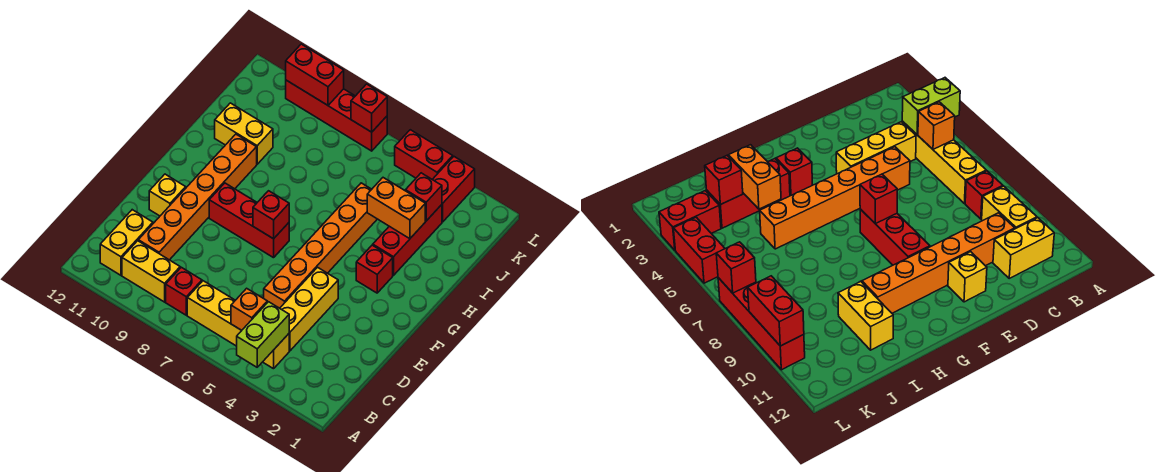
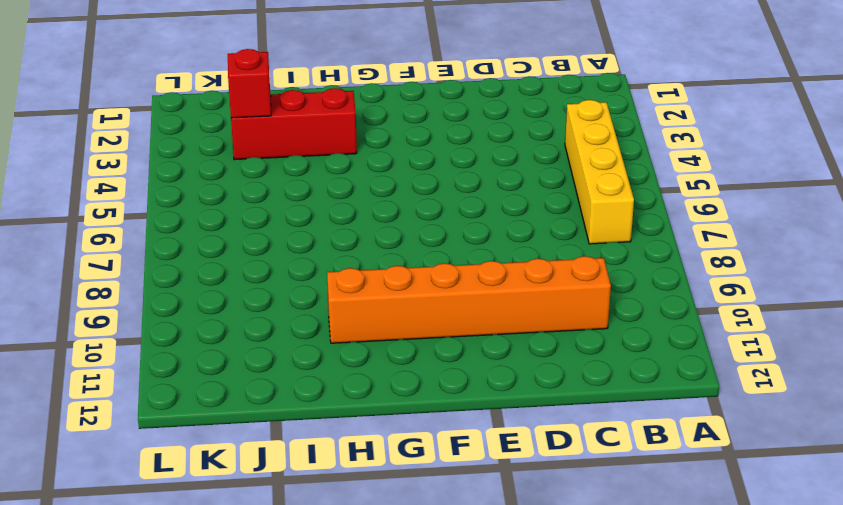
none -> red 1x1 brick [166,267,202,315]
none -> yellow 1x2 brick [122,241,180,302]
none -> yellow 1x2 brick [100,210,153,275]

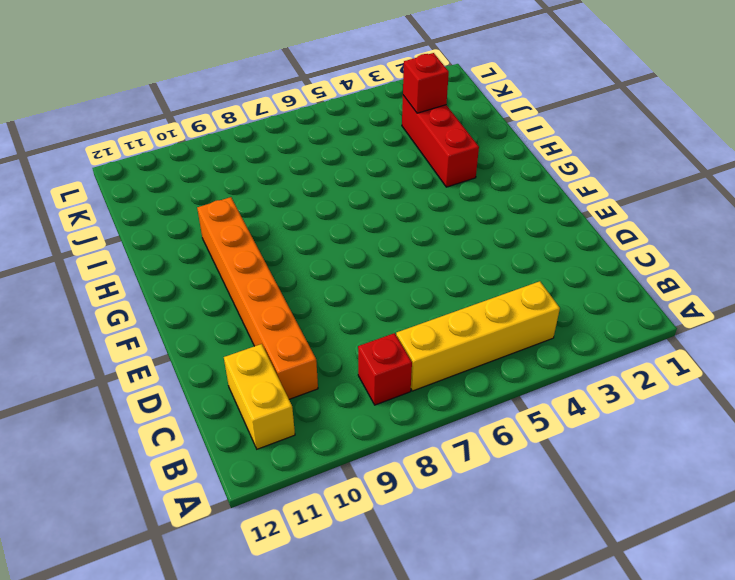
none -> yellow 1x2 brick [122,241,180,302]
none -> yellow 1x3 brick [280,267,338,351]
none -> orange 1x6 brick [264,183,377,308]

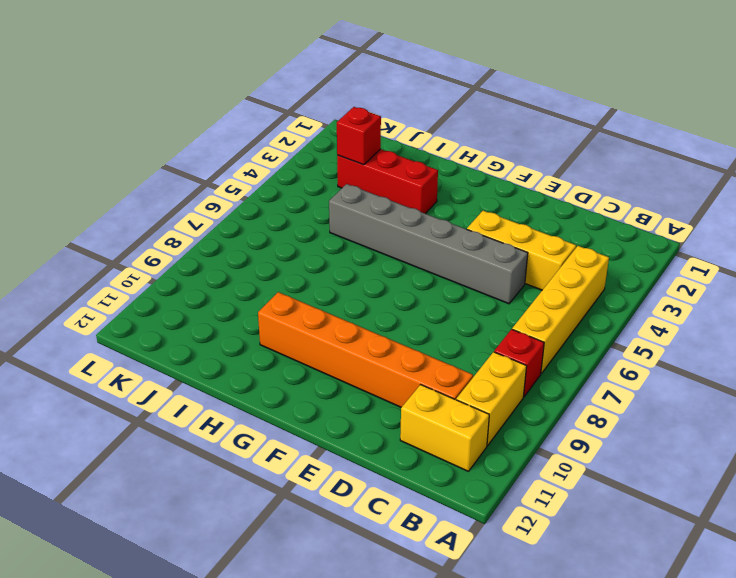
grey 1x6 brick [329,184,528,304] -> orange 1x6 brick [264,183,377,308]
none -> yellow 1x1 brick [149,174,186,216]
none -> red 1x3 brick [209,183,289,258]
none -> red 1x1 brick [356,245,393,293]

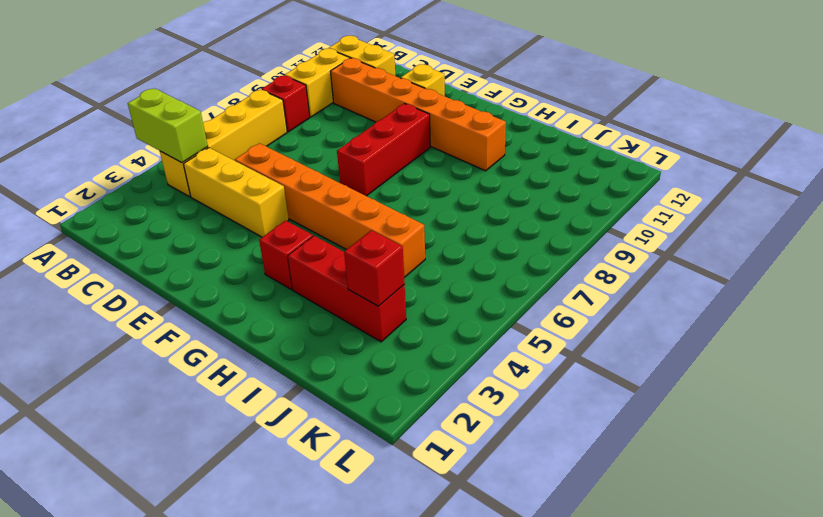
none -> yellow 1x2 brick [215,103,273,164]
none -> red 1x2 brick [432,157,475,222]
none -> red 1x2 brick [395,130,453,179]

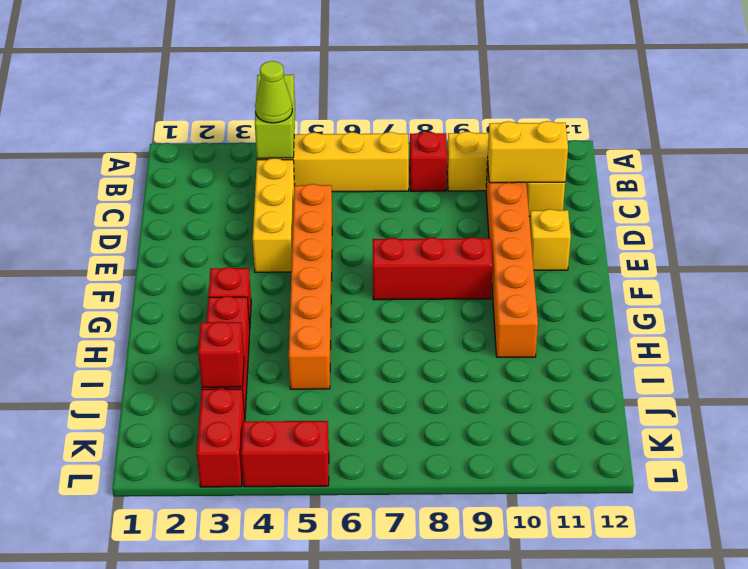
lime 1x1 cone [255,61,292,123] -> none
yellow 1x2 brick [488,121,568,183] -> yellow 1x2 brick moved to [215,103,273,164]
none -> red 1x4 brick [286,80,387,151]
none -> orange 1x1 brick [231,288,267,330]
none -> red 1x1 brick [253,191,289,239]

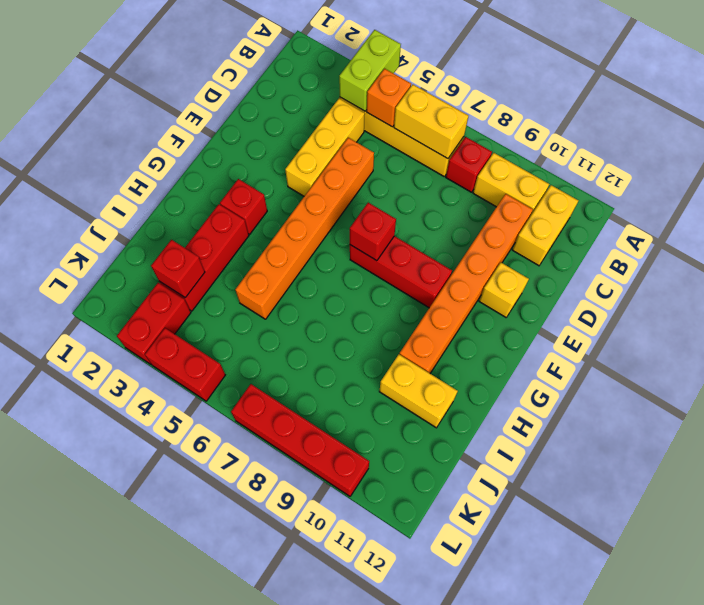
yellow 1x2 brick [394,85,468,159] -> none
none -> orange 1x2 brick [367,178,425,239]
none -> red 1x1 brick [351,84,387,132]
none -> red 1x2 brick [286,44,344,105]

